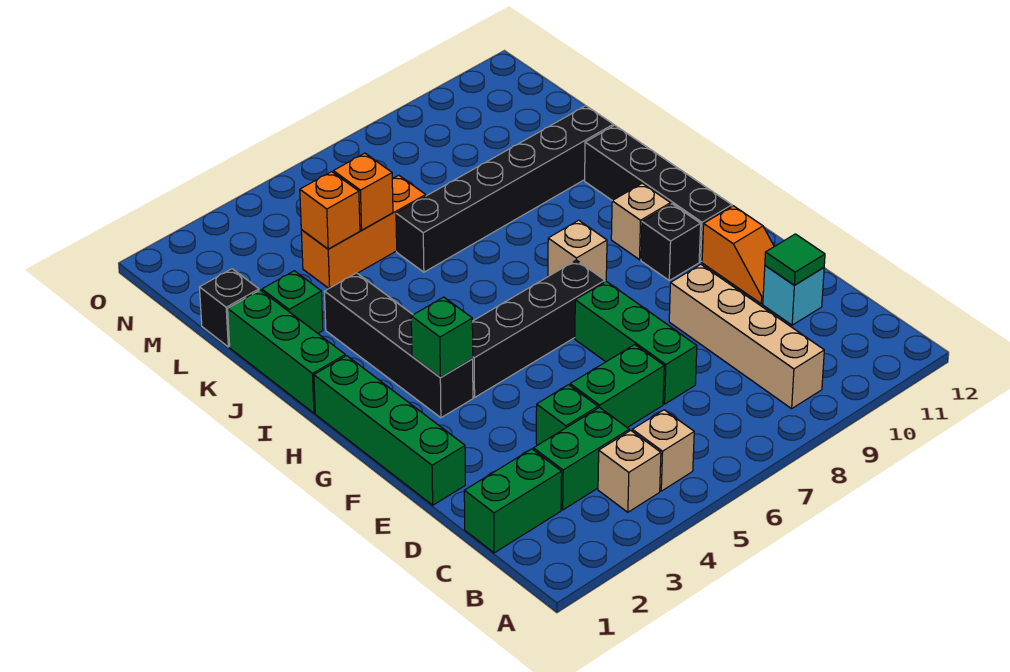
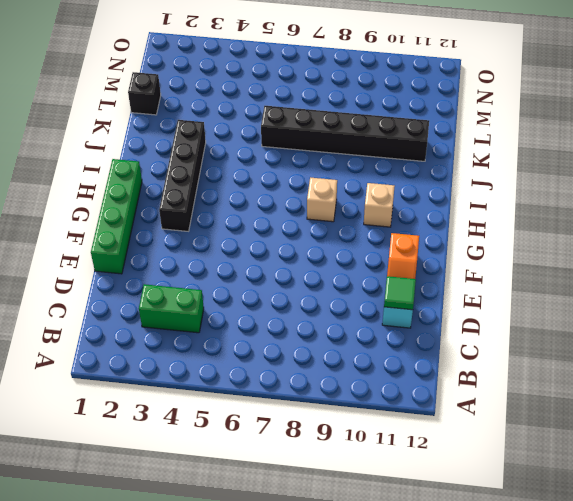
none -> tan 1x1 brick [598,430,661,512]
none -> tan 1x1 brick [632,410,694,491]
none -> tan 1x4 brick [669,264,824,409]

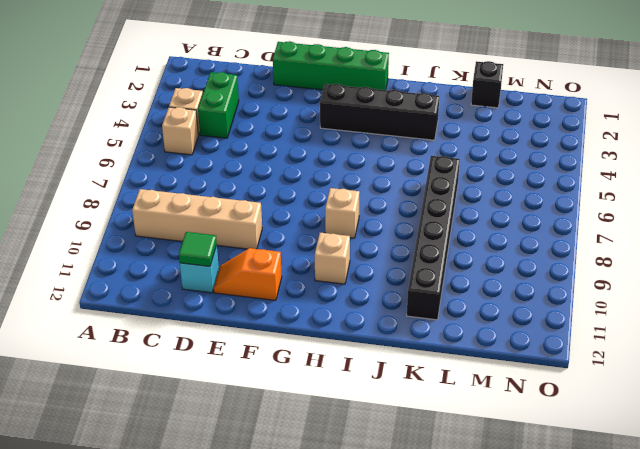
none -> green 1x2 brick [464,449,562,553]
none -> green 1x1 brick [536,385,598,445]
none -> green 1x2 brick [570,345,664,427]

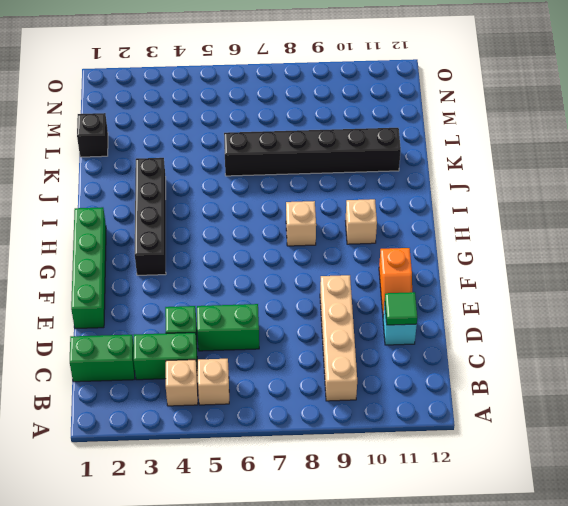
none -> green 1x3 brick [575,281,697,404]
none -> black 1x4 brick [472,260,605,397]
none -> black 1x1 brick [641,204,701,280]

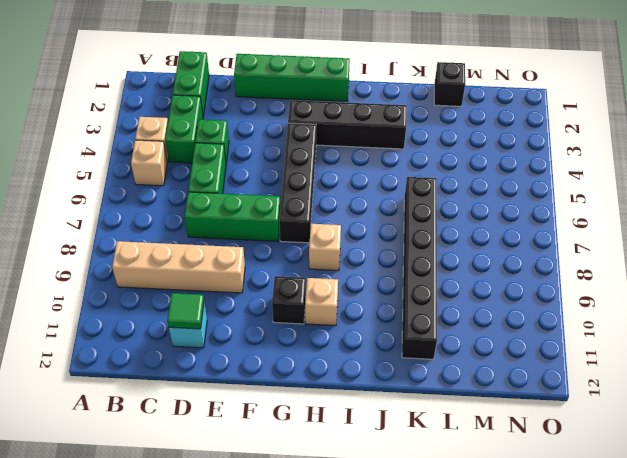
none -> orange 1x2 slope [702,206,774,304]
none -> black 1x4 brick [585,125,732,262]
none -> green 1x3 brick [228,290,345,413]

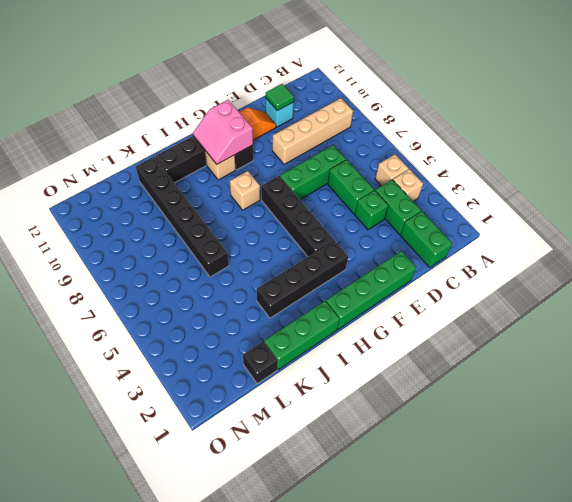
pink 2x2 slope [193,100,253,164] -> none
none -> green 1x1 brick [262,271,323,333]
none -> orange 1x3 brick [301,175,426,288]
none -> green 1x1 brick [411,297,473,377]

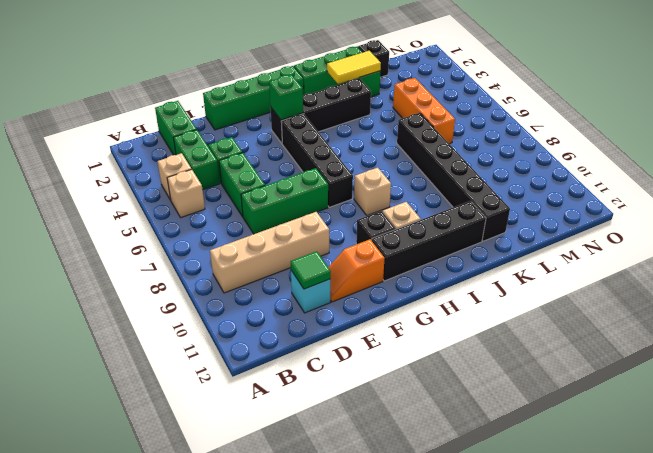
yellow 1x2 tile [327,51,381,84] -> none
none -> orange 1x1 brick [300,172,360,249]
none -> orange 1x1 brick [333,153,393,230]

